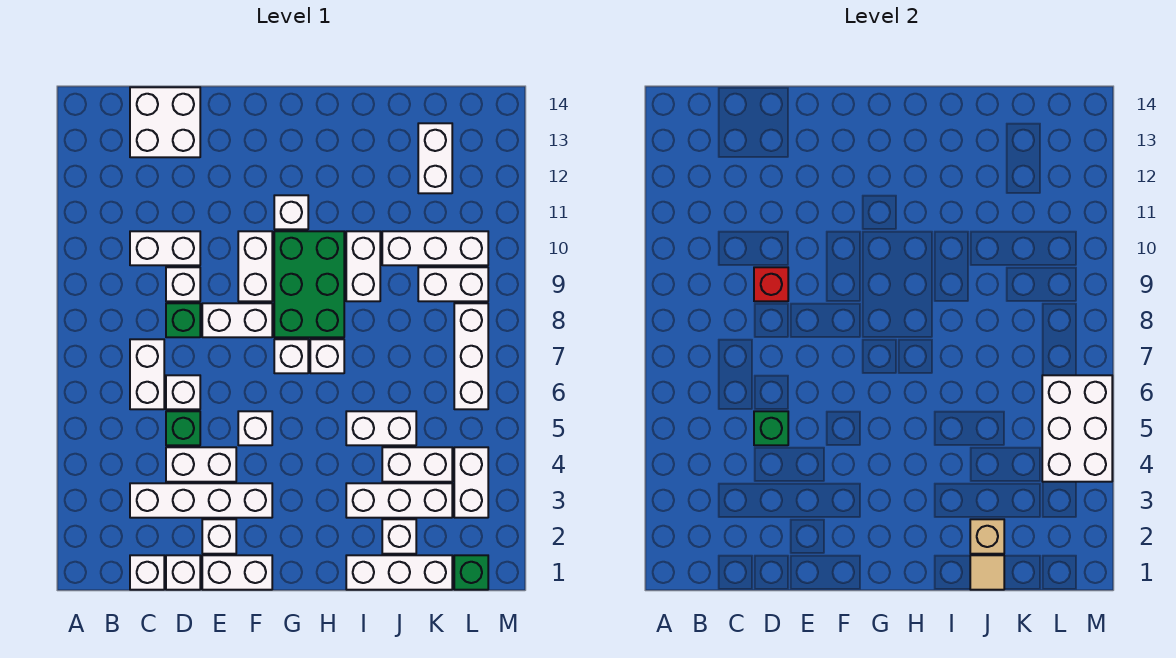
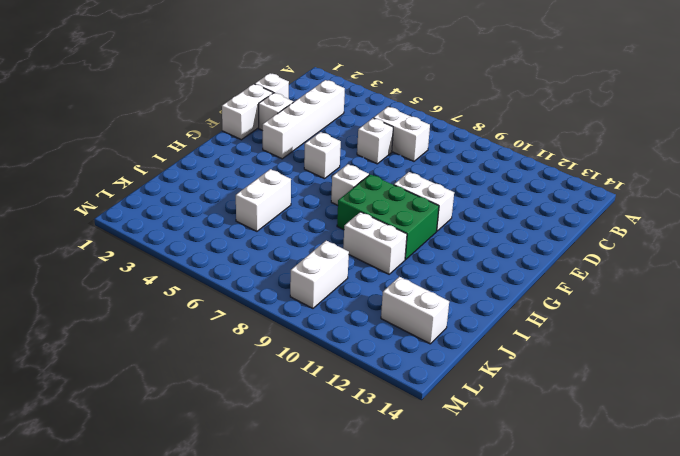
none -> white 1x1 brick [130,555,164,590]
none -> white 1x2 brick [130,231,200,265]
none -> white 2x2 brick [130,87,200,157]
none -> white 1x2 brick [166,447,236,482]

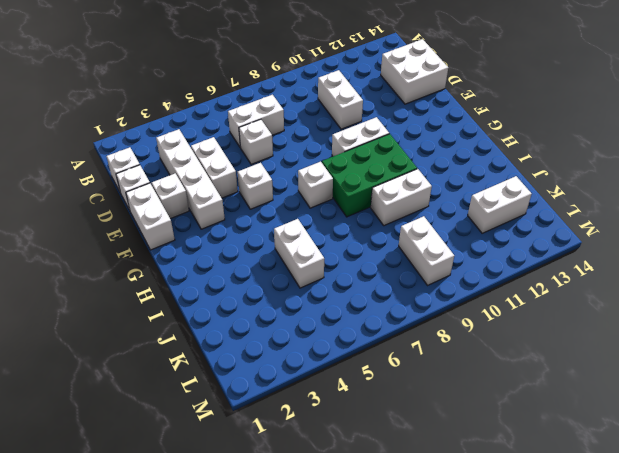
none -> green 1x1 brick [166,411,200,445]
none -> green 1x1 brick [166,303,200,337]
none -> white 1x1 brick [166,267,200,301]
none -> white 1x2 brick [202,303,272,337]

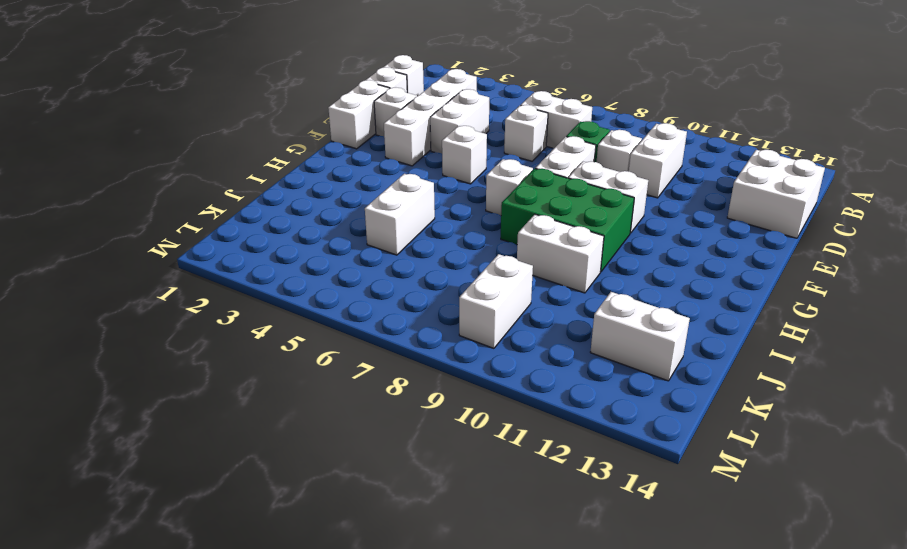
none -> green 1x1 brick [166,411,200,445]
none -> white 1x1 brick [274,195,308,229]
none -> white 1x1 brick [310,339,344,373]
none -> white 1x3 brick [346,555,452,590]

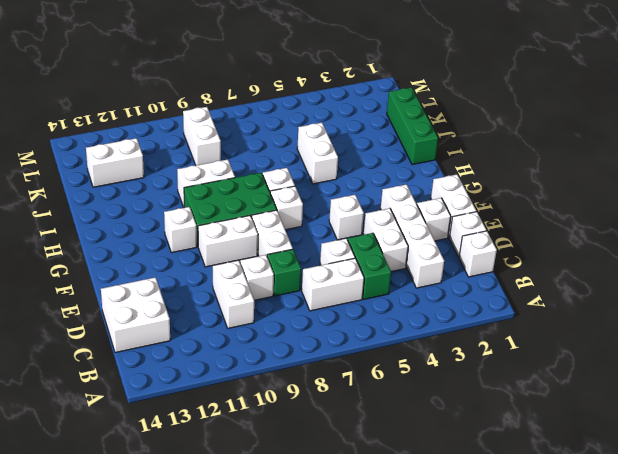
green 1x2 brick [348,233,391,299] -> green 1x1 brick [166,411,200,445]
green 1x3 brick [387,87,438,165] -> white 1x3 brick [346,555,452,590]
none -> white 1x3 brick [346,483,452,518]
none -> white 1x1 brick [382,519,416,554]
none -> white 1x2 brick [382,447,452,482]
none -> white 1x3 brick [382,231,488,265]

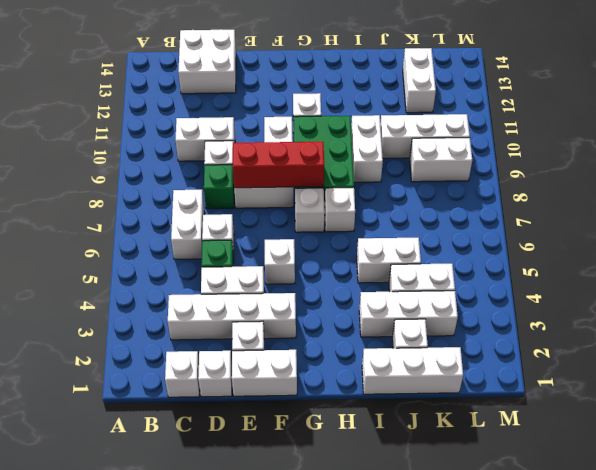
red 1x3 brick [233,142,324,188] -> none
none -> green 1x1 brick [454,555,488,590]
none -> white 1x2 brick [454,447,488,518]
none -> white 1x3 brick [454,303,488,409]
none -> green 1x1 brick [754,411,788,445]

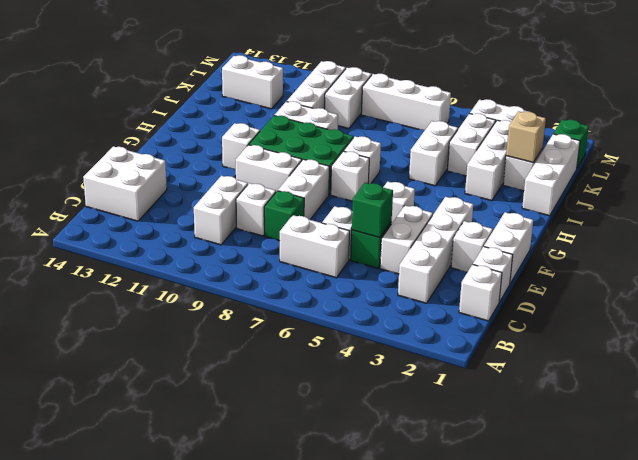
none -> red 1x1 brick [754,267,788,301]
none -> tan 1x1 tile [970,555,1004,590]
none -> white 2x3 brick [1042,375,1112,482]

